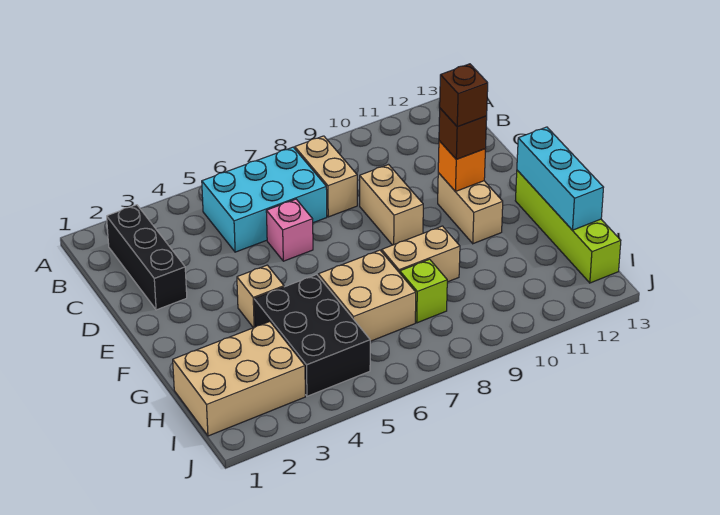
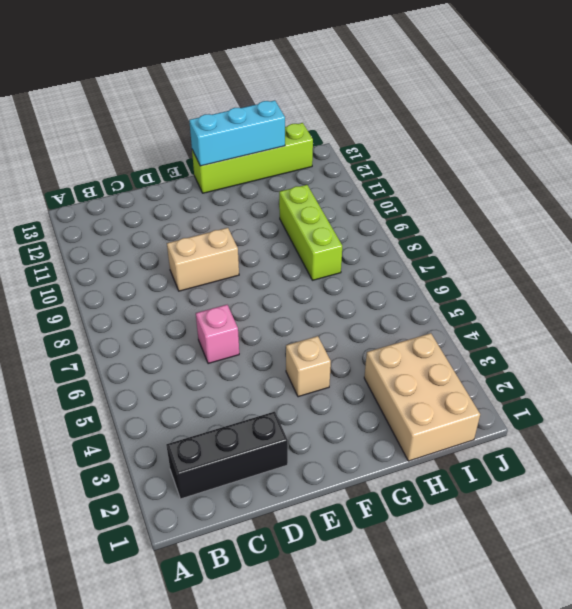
lime 1x3 brick [279,185,342,280] -> lime 1x1 brick [400,259,447,323]
none -> cyan 2x3 brick [202,147,327,252]
none -> tan 1x2 brick [295,136,357,217]
none -> tan 1x2 brick [438,173,503,244]

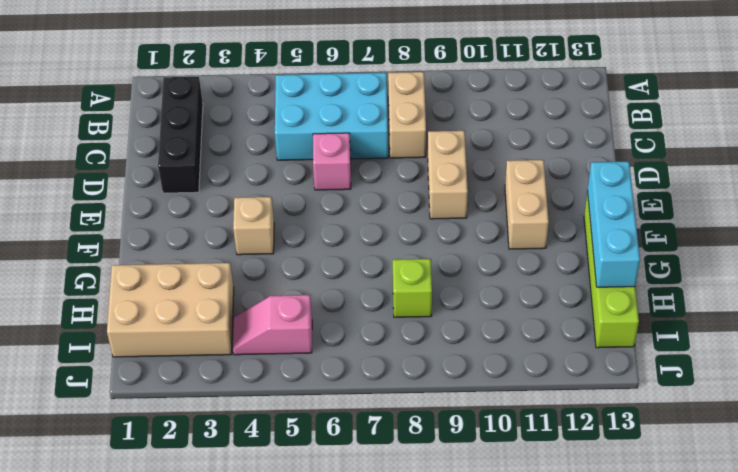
pink 1x2 slope [233,295,312,355] -> black 2x3 brick [254,275,370,396]
none -> tan 2x2 brick [318,250,416,341]
none -> tan 1x2 brick [382,226,460,282]
none -> orange 1x1 brick [438,141,485,191]

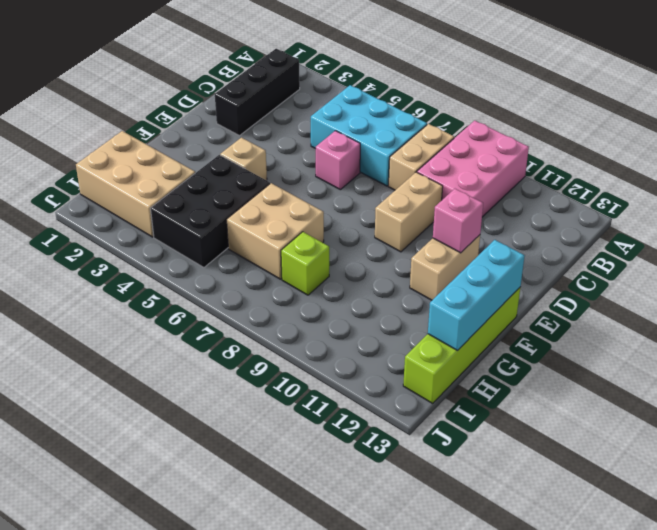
pink 2x3 brick [417,120,529,217] -> none
pink 1x1 brick [433,189,483,253] -> orange 1x1 brick [438,141,485,191]
none -> tan 1x2 brick [382,226,460,282]
none -> brown 1x1 brick [439,108,487,159]
none -> brown 1x1 brick [440,64,488,127]

